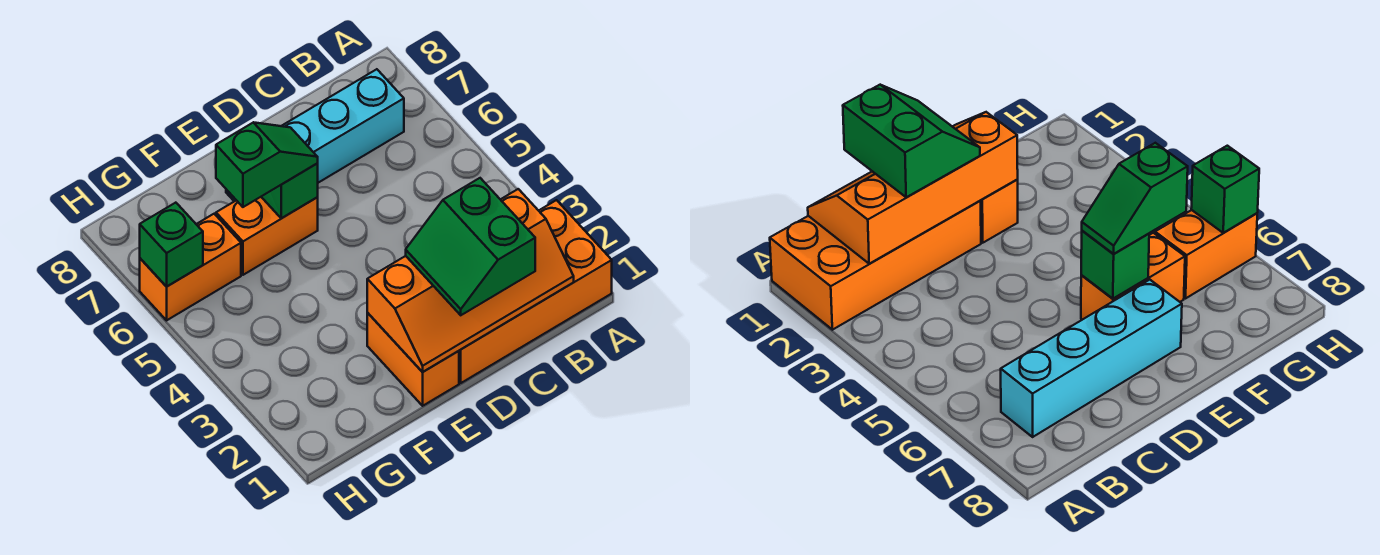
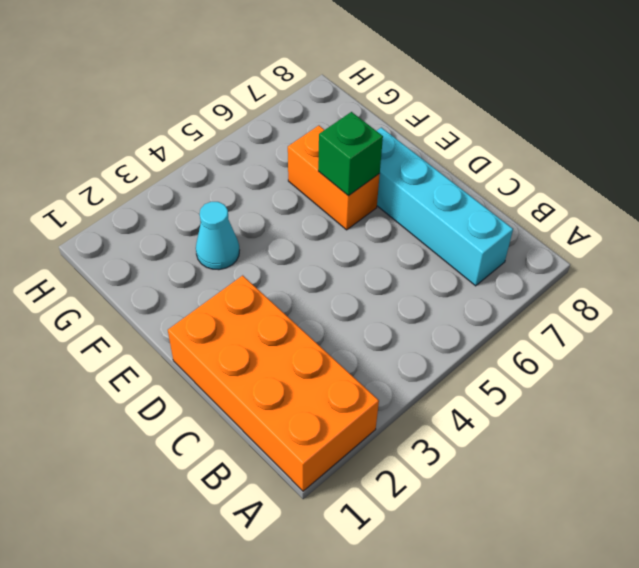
cyan 1x1 cone [196,202,239,270] -> none
none -> orange 1x2 brick [367,313,459,406]
none -> orange 1x2 brick [140,214,241,320]

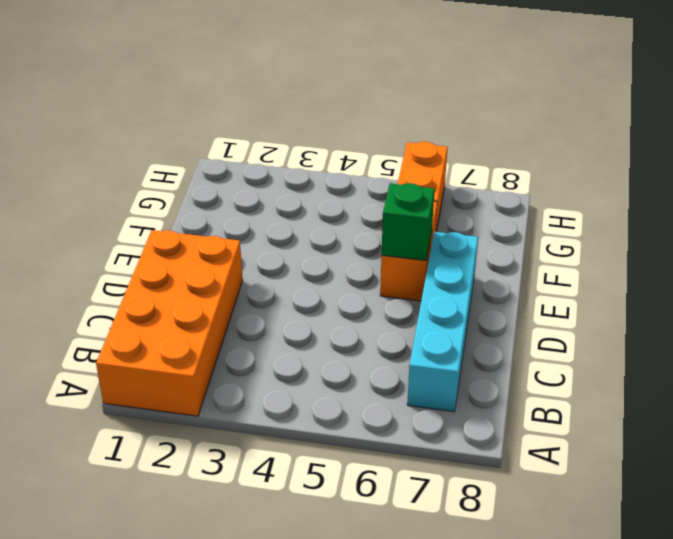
none -> orange 1x2 brick [367,313,459,406]
none -> orange 2x4 slope [367,189,574,372]

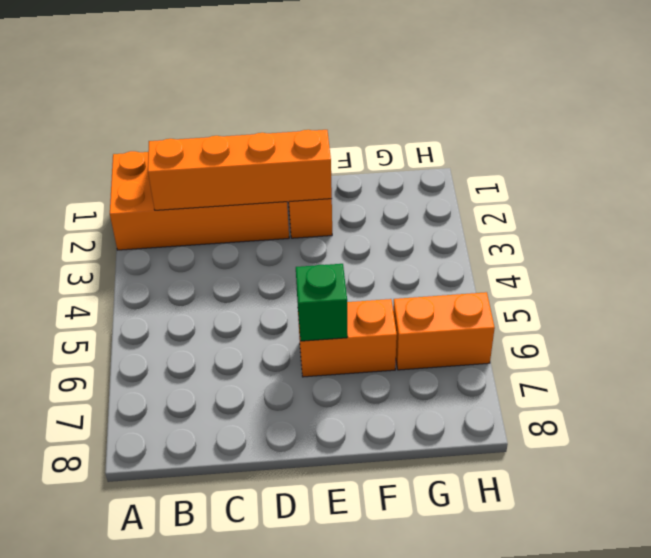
none -> cyan 1x4 brick [226,69,404,201]
none -> green 1x1 brick [140,203,203,287]

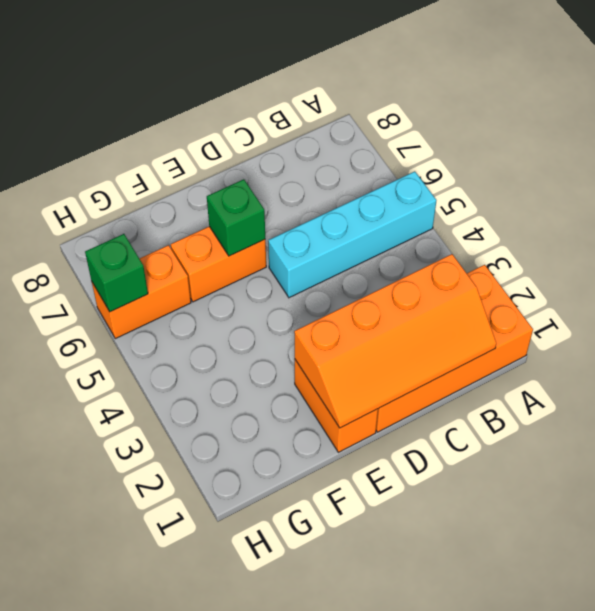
cyan 1x4 brick [268,171,437,298] -> cyan 1x4 brick moved to [226,69,404,201]
none -> green 2x2 slope [406,178,535,315]
none -> green 1x2 slope [216,122,318,207]

